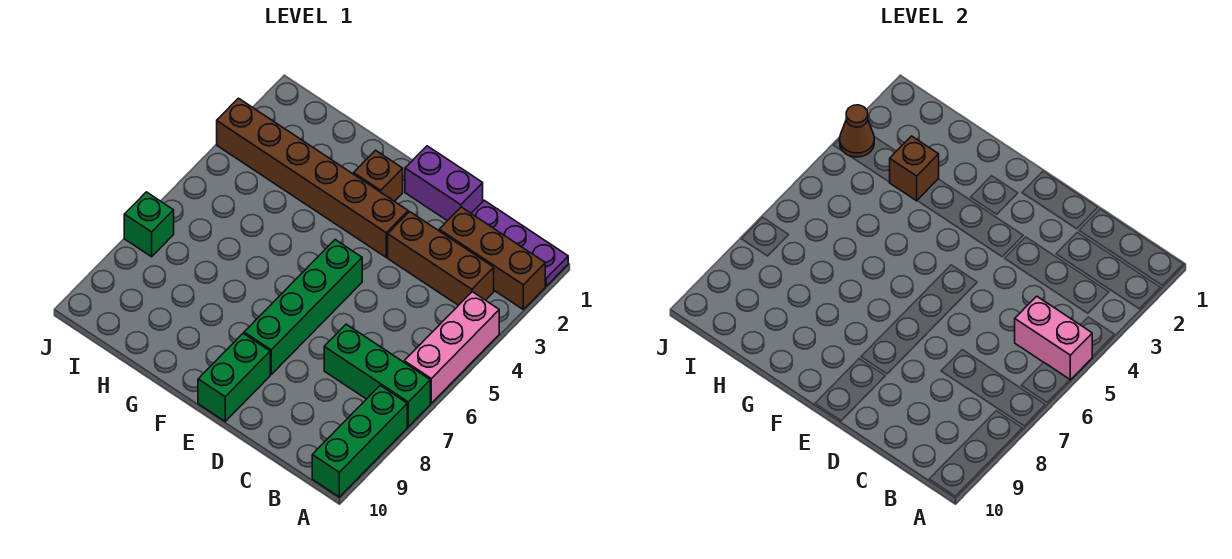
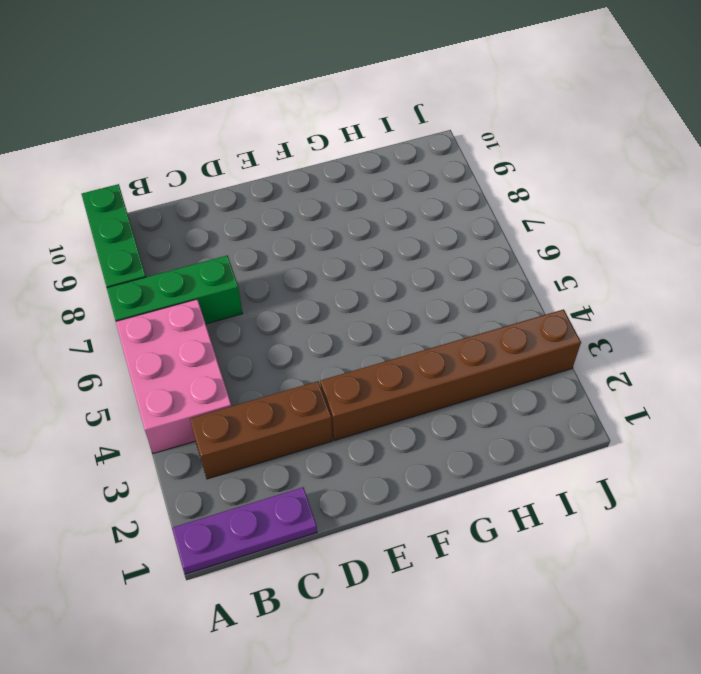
pink 2x3 brick [116,299,231,454] -> pink 1x3 brick [404,292,499,403]
none -> brown 1x3 brick [439,207,545,309]
none -> purple 1x2 brick [405,146,483,221]
none -> green 1x4 brick [244,240,362,374]

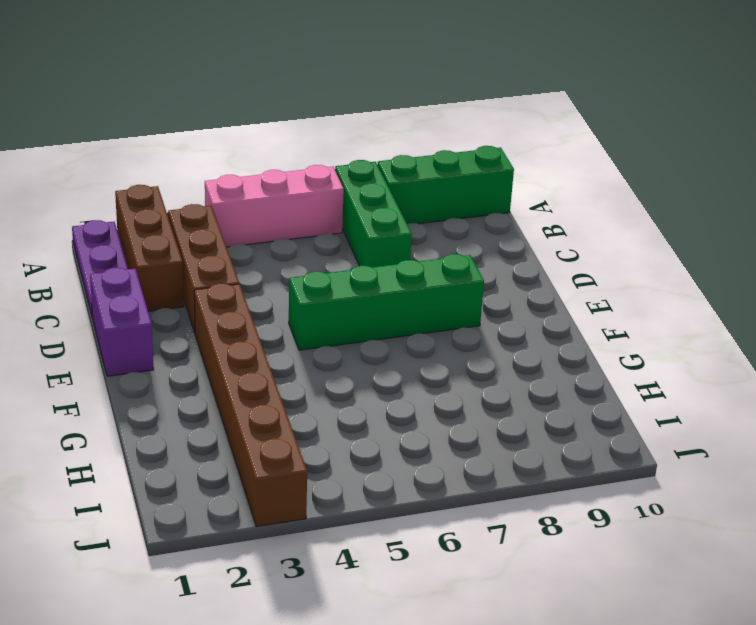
none -> green 1x2 brick [198,333,270,421]
none -> brown 1x1 brick [354,150,403,201]
none -> green 1x1 brick [124,192,174,257]

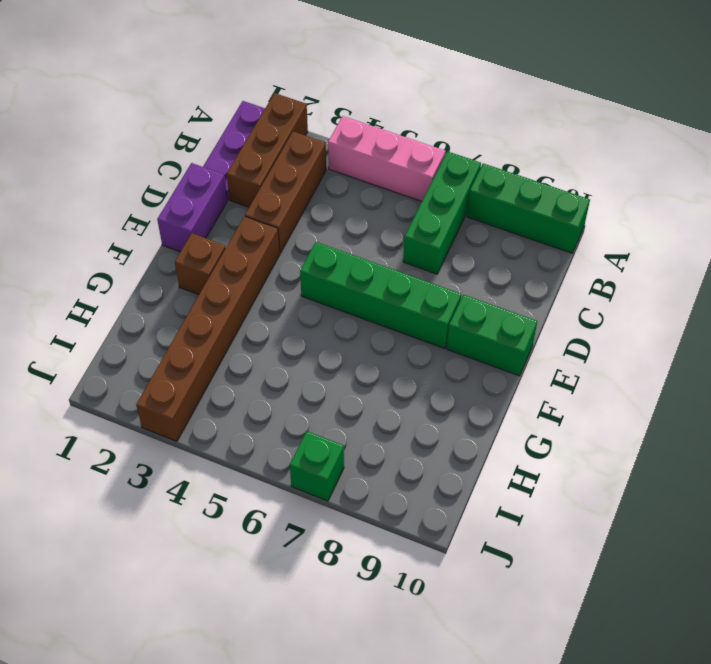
none -> pink 1x2 brick [1015,296,1092,380]
none -> brown 1x1 brick [890,136,939,201]
none -> brown 1x1 cone [840,105,874,157]

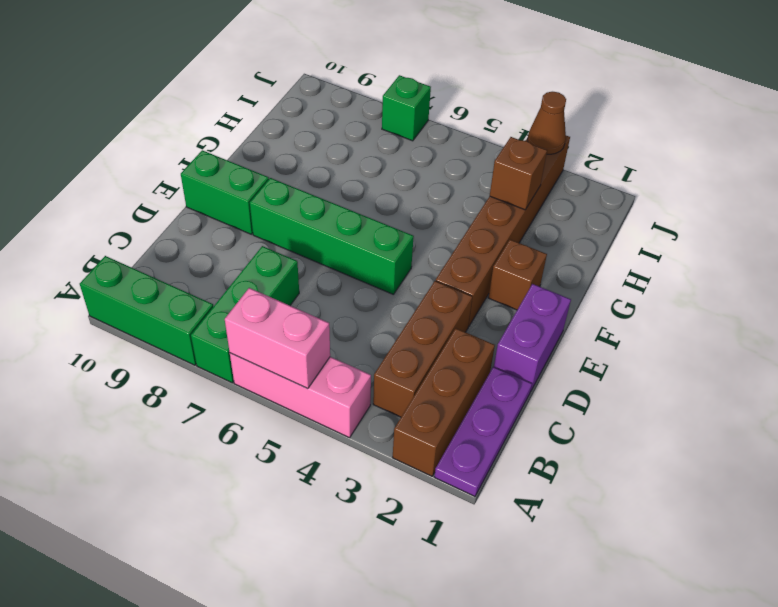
pink 1x2 brick [225,288,330,389] -> pink 1x2 brick turned to [1015,296,1092,380]

